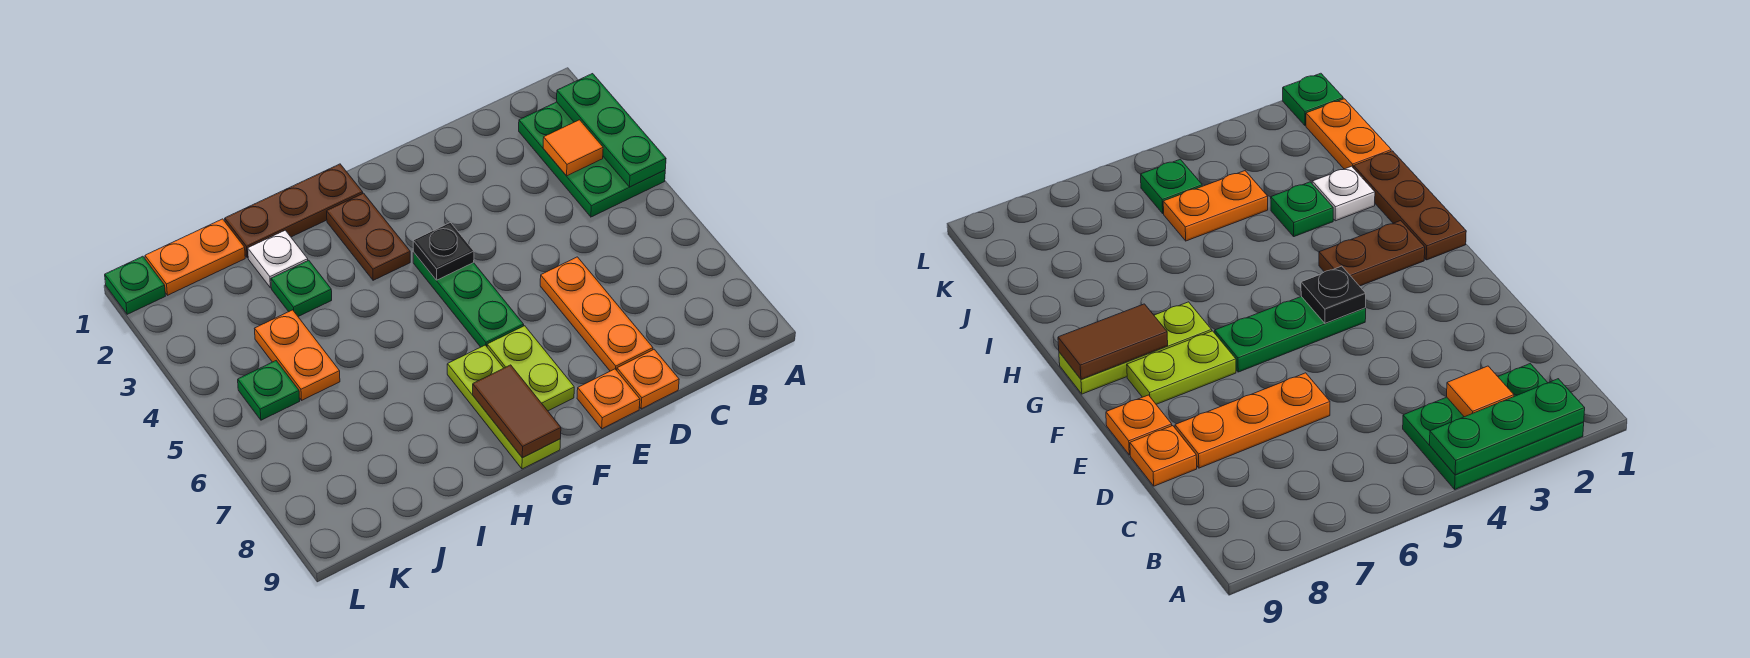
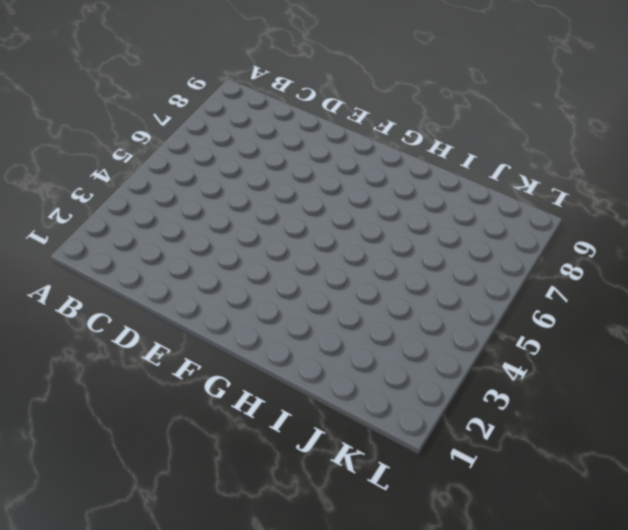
none -> green 2x3 plate [519,102,665,217]
none -> orange 1x3 plate [540,257,653,371]
none -> orange 1x1 plate [617,349,679,409]

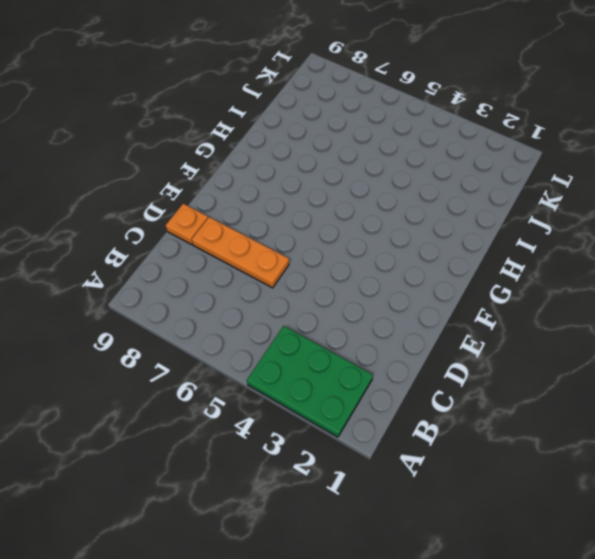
none -> orange 1x1 plate [577,369,640,429]
none -> green 1x3 plate [413,252,524,347]
none -> lime 1x2 plate [487,326,574,411]

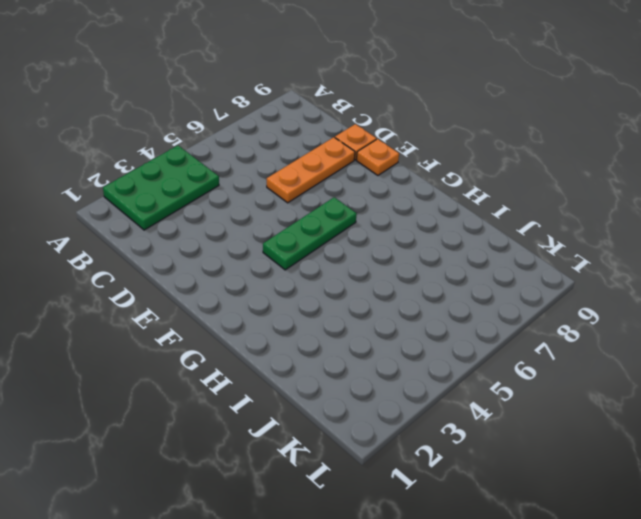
none -> lime 1x2 plate [487,326,574,411]
none -> brown 1x3 plate [225,164,363,258]
none -> brown 1x2 plate [327,193,410,280]

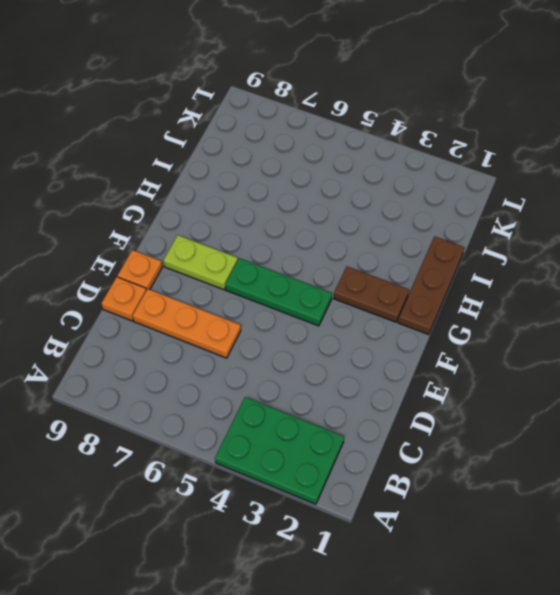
none -> lime 1x3 plate [447,345,561,469]
none -> white 1x1 plate [248,230,308,288]
none -> green 1x1 plate [271,260,332,316]

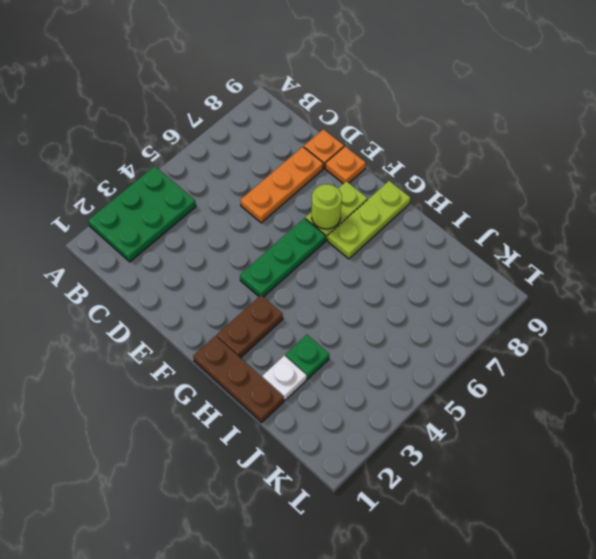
lime 1x1 round brick [312,184,342,229] -> none
none -> orange 1x2 plate [145,219,245,295]
none -> orange 1x2 plate [255,310,340,400]
none -> green 1x1 plate [238,361,300,420]

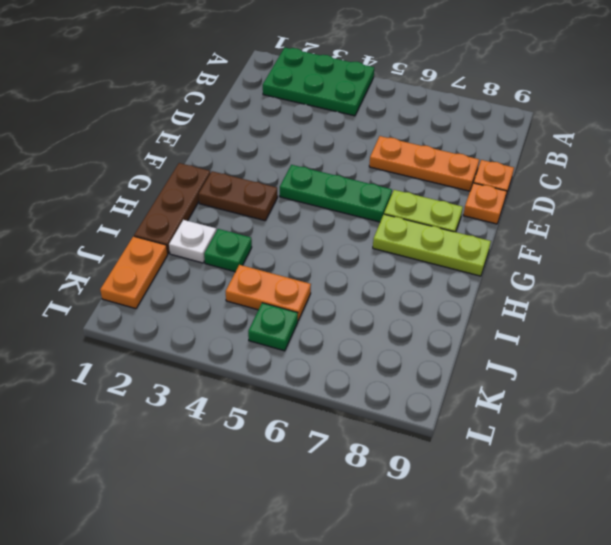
none -> green 1x1 plate [105,256,165,314]
none -> green 1x3 plate [557,74,666,187]
none -> orange 1x1 tile [543,120,603,176]

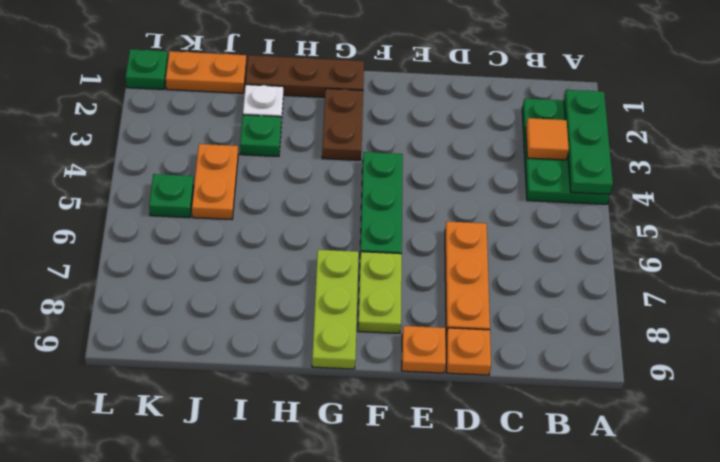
none -> black 1x1 plate [413,223,474,280]
none -> brown 1x2 tile [473,365,561,458]

